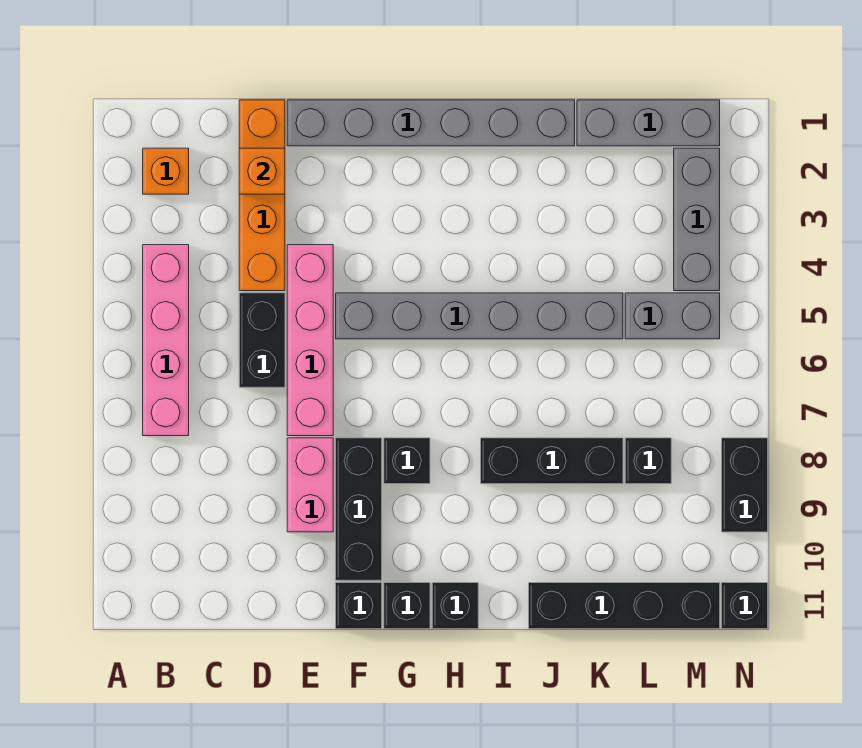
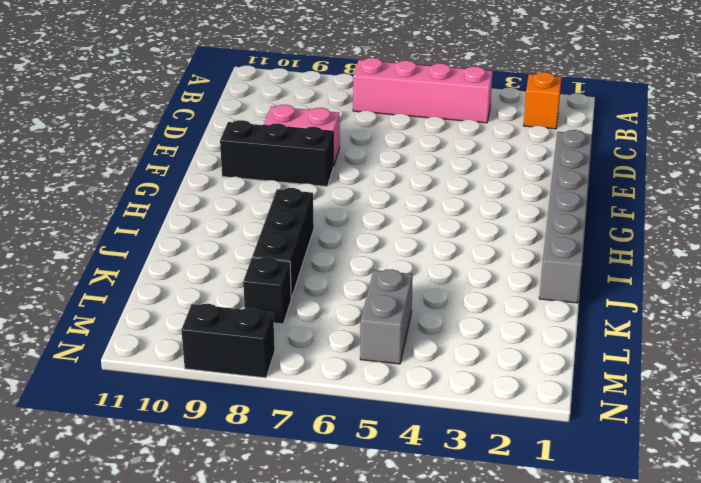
none -> orange 1x4 brick [239,100,285,291]
none -> black 1x2 brick [239,293,285,387]
none -> pink 1x4 brick [287,245,333,436]

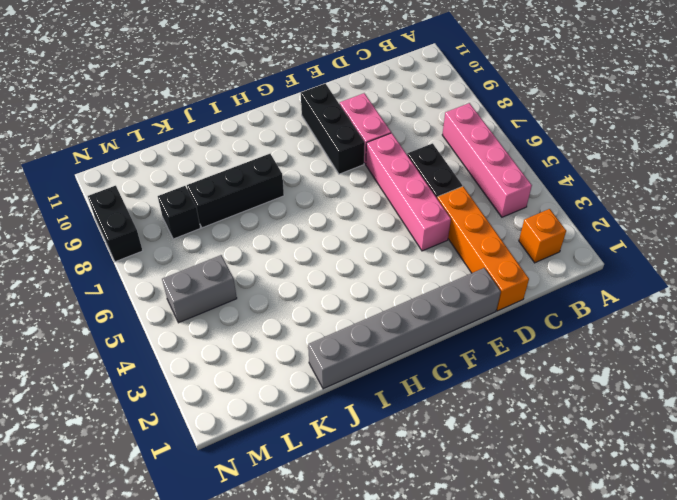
none -> grey 1x6 brick [336,293,623,339]
none -> black 1x1 brick [336,583,382,629]
none -> black 1x1 brick [384,438,430,484]

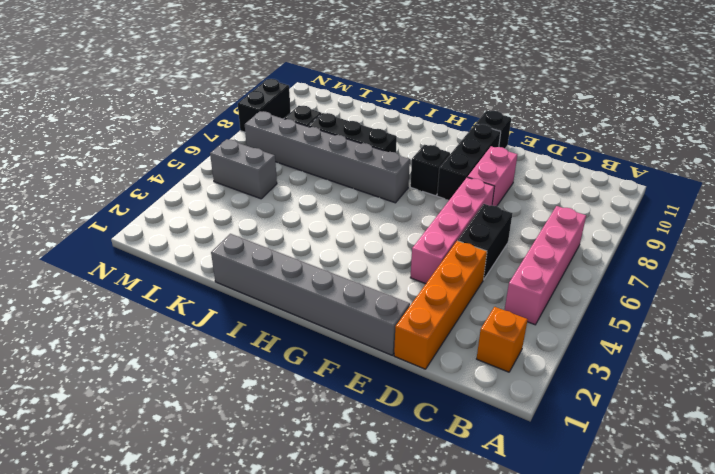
grey 1x6 brick [245,111,410,203] -> grey 1x6 brick moved to [336,293,623,339]
none -> black 1x1 brick [384,583,430,629]
none -> black 1x1 brick [432,583,478,629]
none -> black 1x4 brick [529,583,720,629]

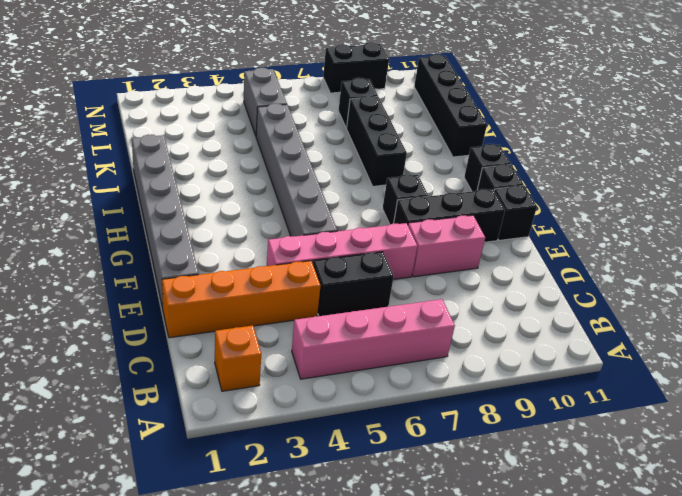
none -> grey 1x3 brick [577,100,720,146]
none -> grey 1x3 brick [674,148,720,291]
none -> black 1x1 brick [722,583,768,629]

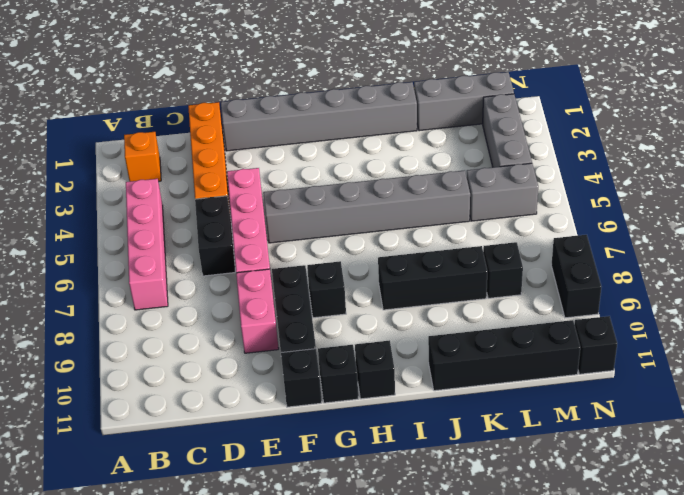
none -> orange 1x1 brick [239,148,285,194]

